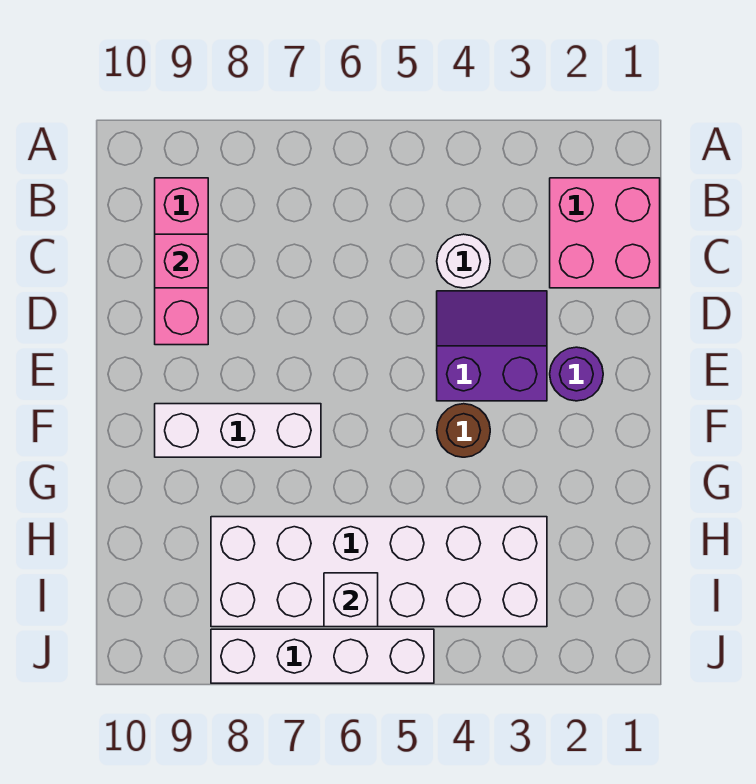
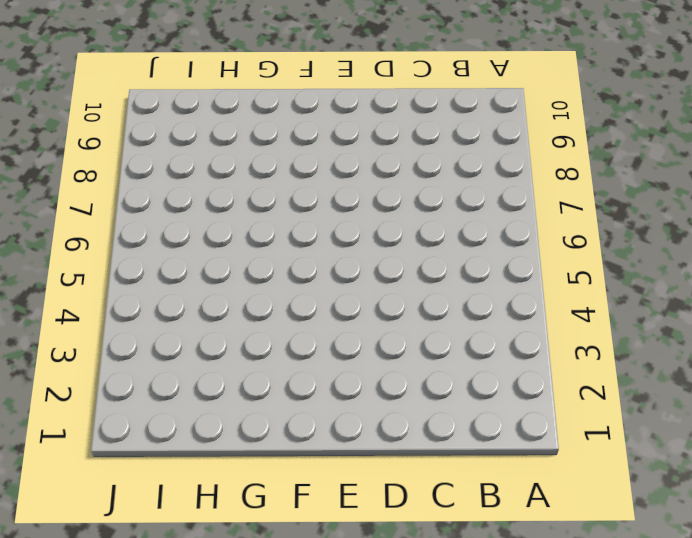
none -> pink 2x2 brick [550,178,660,288]
none -> pink 1x3 brick [155,178,208,345]

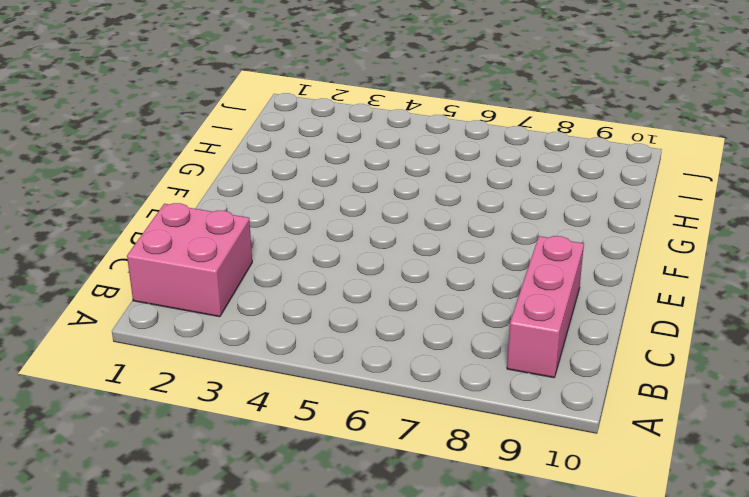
none -> white 1x1 round brick [437,234,490,288]
none -> purple 2x2 slope [437,291,547,401]

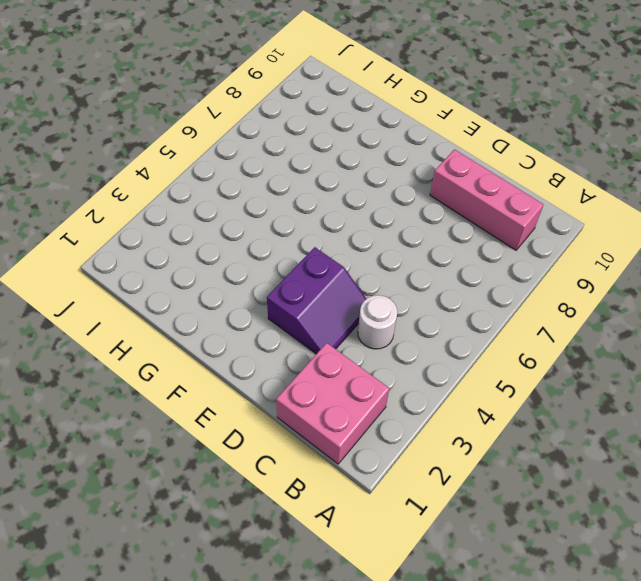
none -> purple 1x1 round brick [550,347,603,401]
none -> brown 1x1 round brick [437,404,490,457]

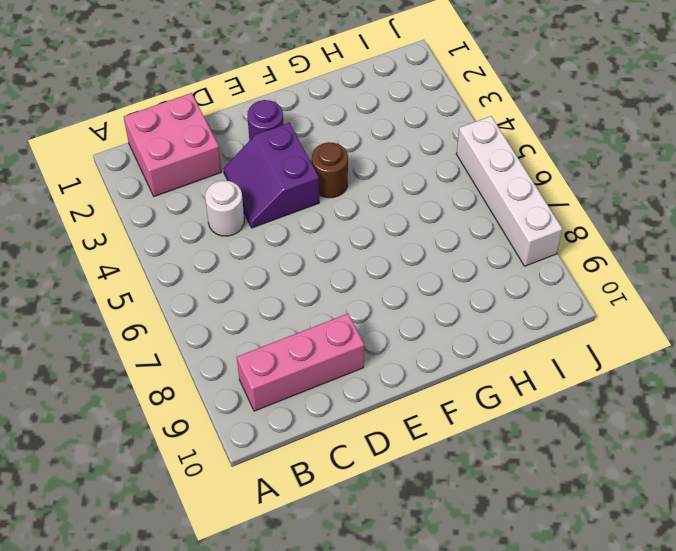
none -> white 1x3 brick [155,404,321,457]
none -> white 2x6 brick [211,517,547,627]

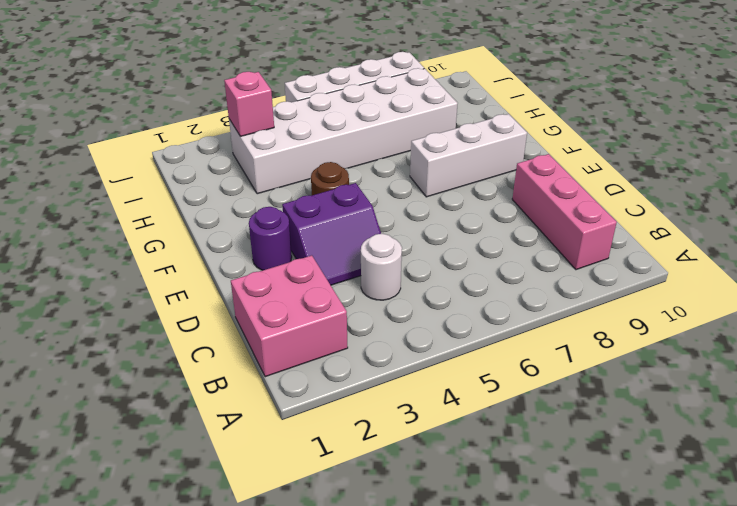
pink 1x1 brick [224,72,274,136] -> pink 1x1 brick moved to [155,234,208,288]
none -> white 1x1 brick [324,573,378,627]

